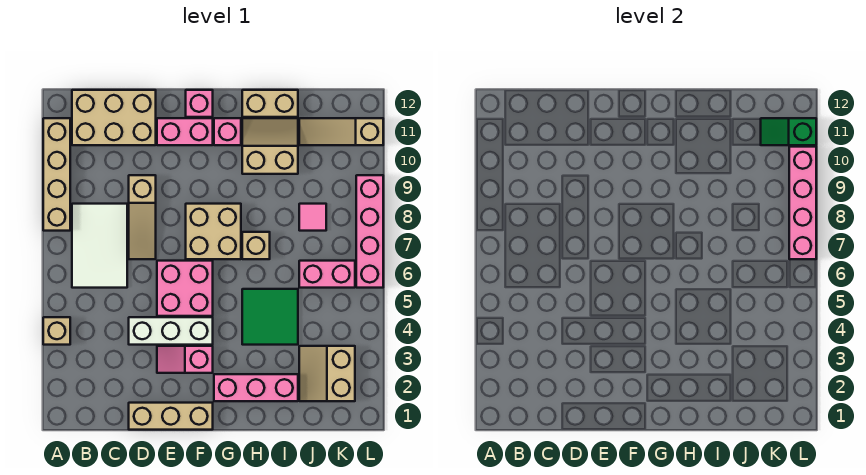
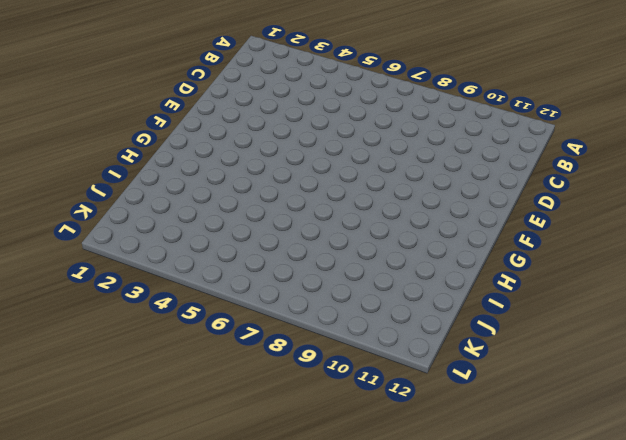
none -> tan 1x1 brick [43,317,70,345]
none -> tan 1x4 brick [43,118,70,231]
none -> white 2x3 tile [72,204,127,288]

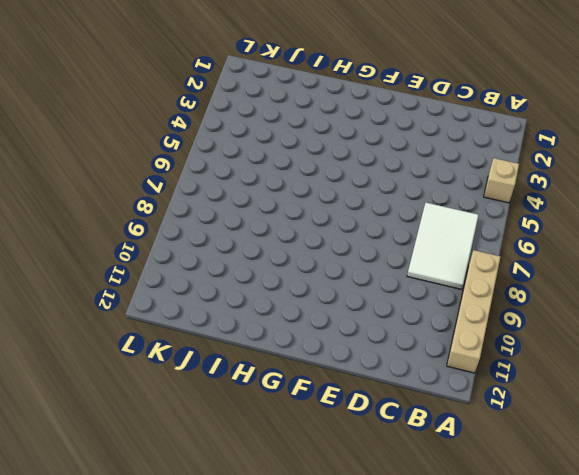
none -> tan 2x3 brick [72,90,156,145]
none -> tan 1x3 brick [129,403,213,430]
none -> white 1x3 brick [129,317,213,345]

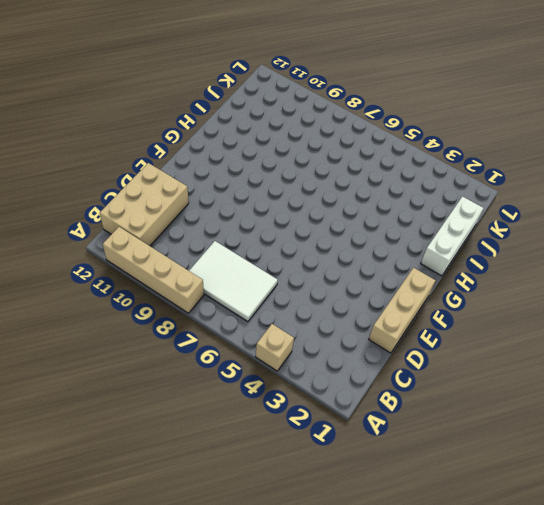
white 1x3 brick [421,197,483,276] -> white 1x3 brick moved to [129,317,213,345]
none -> tan 1x3 slope [129,175,156,259]
none -> pink 1x2 slope [157,346,213,373]
none -> pink 2x2 brick [157,261,213,316]

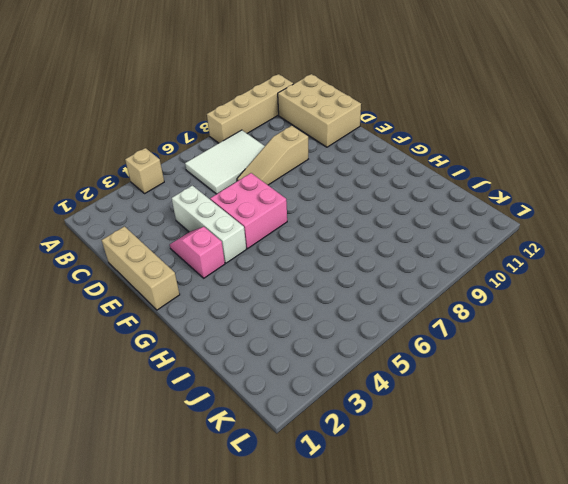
none -> pink 1x2 brick [157,118,213,145]
none -> tan 2x2 brick [186,204,241,259]
none -> pink 1x1 brick [186,90,213,117]

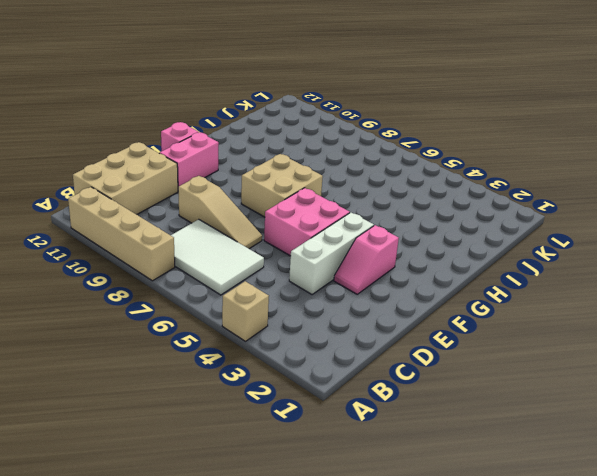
none -> tan 1x3 brick [129,403,213,430]
none -> pink 1x3 brick [214,374,298,401]
none -> pink 1x1 brick [214,118,241,145]

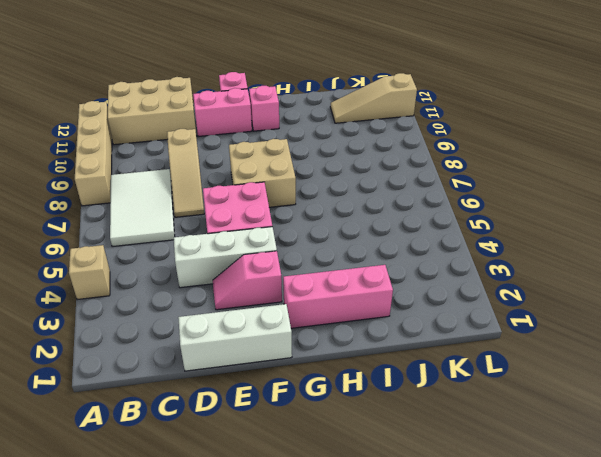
white 1x3 brick [178,304,292,371] -> tan 1x3 brick [129,403,213,430]
none -> green 2x2 tile [242,289,298,345]
none -> tan 1x1 brick [242,232,270,259]
none -> tan 2x2 slope [242,118,298,174]

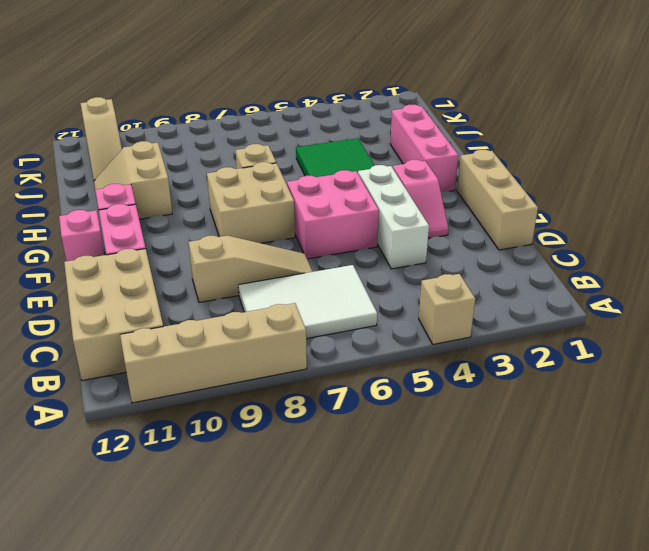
none -> tan 1x2 brick [242,90,298,117]
none -> tan 2x2 slope [299,346,355,401]
none -> pink 1x2 brick [299,261,355,288]

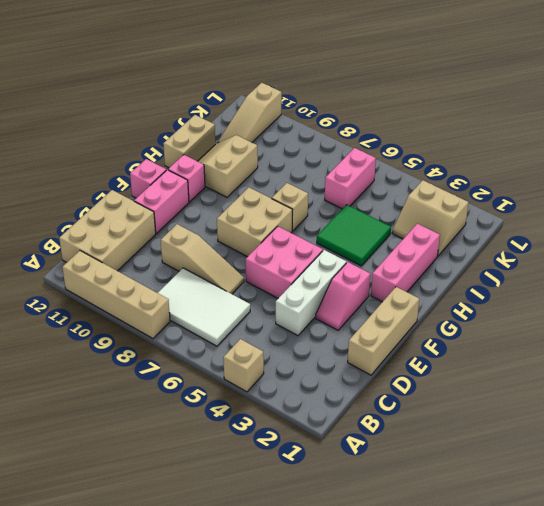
none -> pink 1x1 tile [299,204,326,231]
none -> pink 1x4 brick [356,175,383,288]
none -> green 1x2 slope [761,118,816,145]

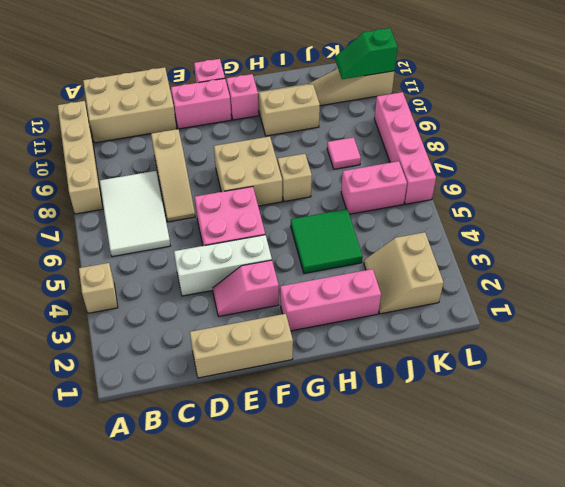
none -> tan 1x2 brick [242,90,298,117]
none -> pink 1x4 brick [789,147,816,259]

